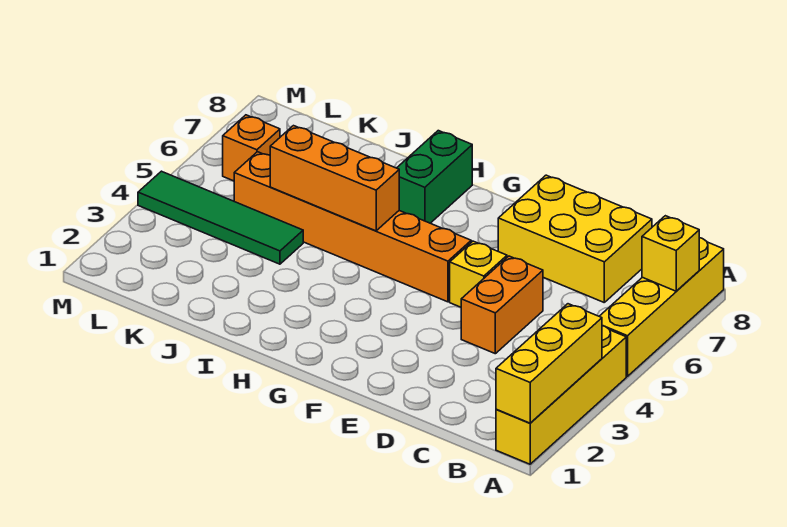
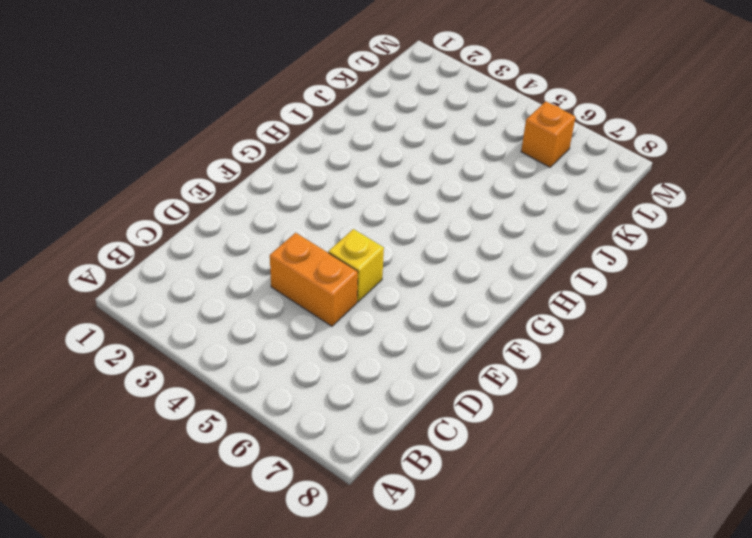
none -> yellow 1x4 brick [496,326,626,464]
none -> yellow 1x4 brick [599,238,724,376]
none -> yellow 2x3 brick [498,175,652,302]

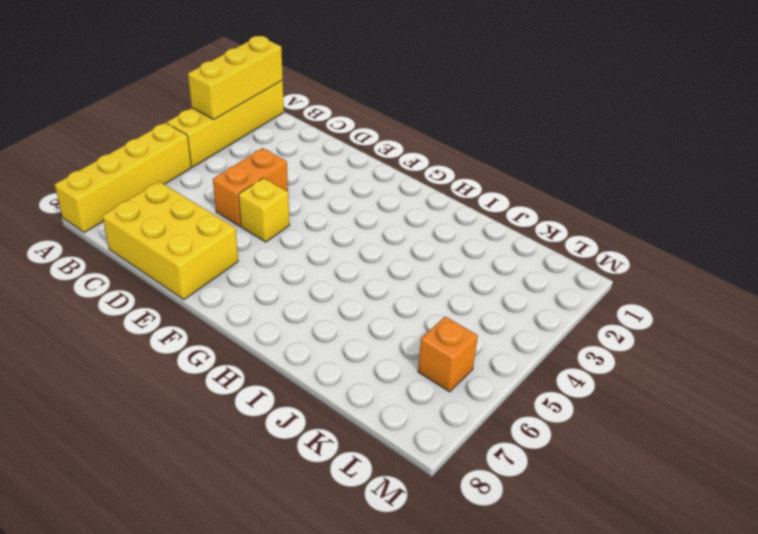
none -> orange 1x6 brick [234,152,471,302]
none -> green 1x2 brick [397,131,472,223]
none -> green 1x4 tile [138,171,303,264]

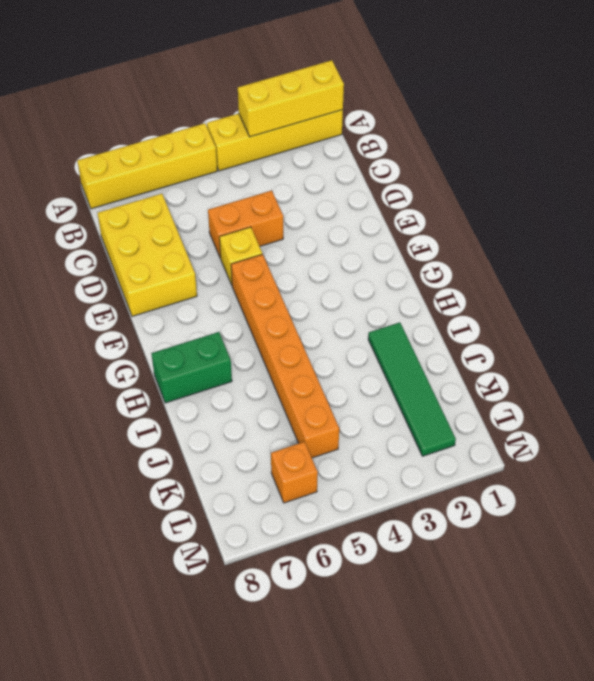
green 1x4 tile [368,323,456,456] -> green 1x4 tile moved to [138,171,303,264]
none -> yellow 1x1 brick [642,216,699,291]
none -> orange 1x3 brick [270,126,399,231]

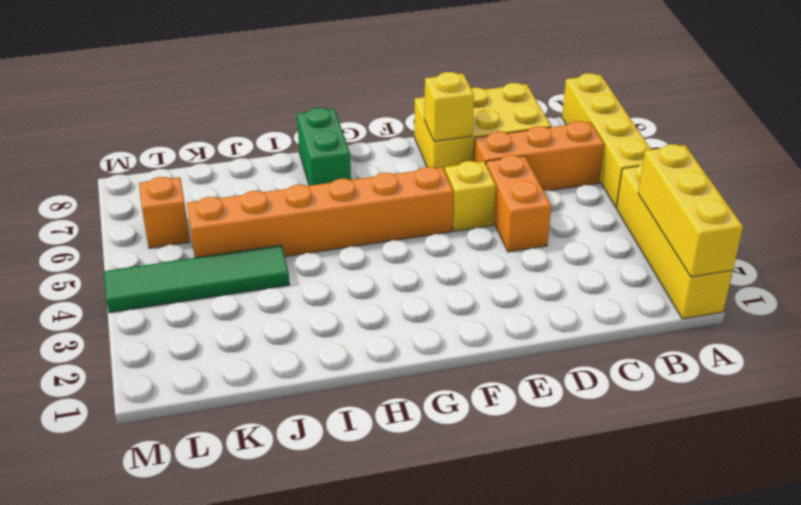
orange 1x3 brick [474,121,604,191] -> orange 1x3 brick moved to [270,126,399,231]
yellow 1x1 brick [424,72,474,141] -> yellow 1x1 brick moved to [642,216,699,291]

